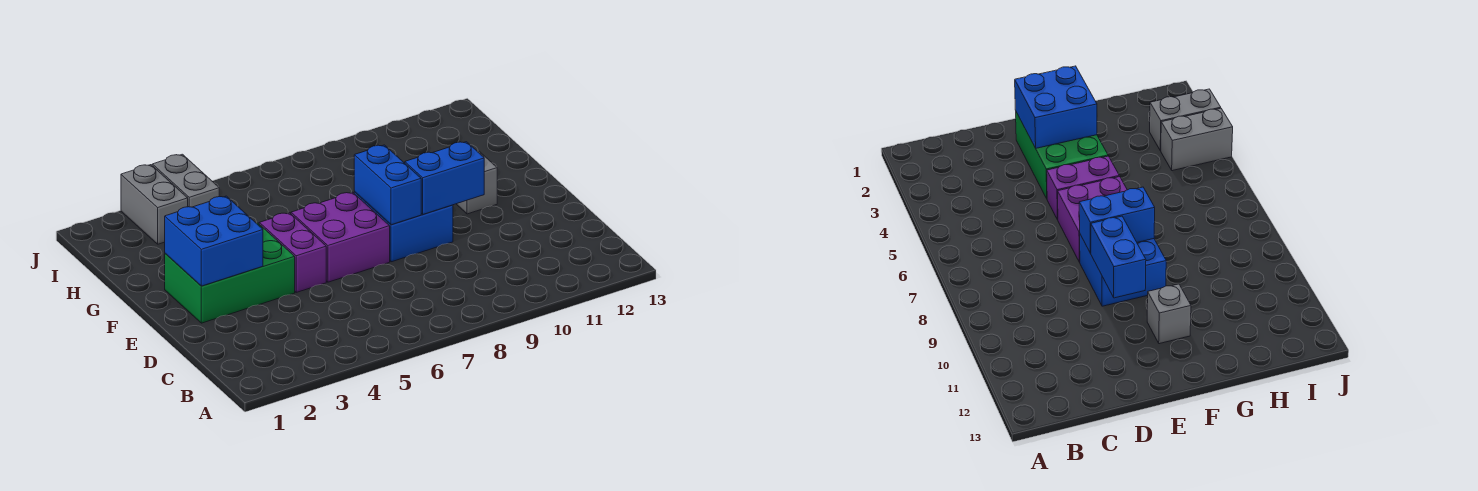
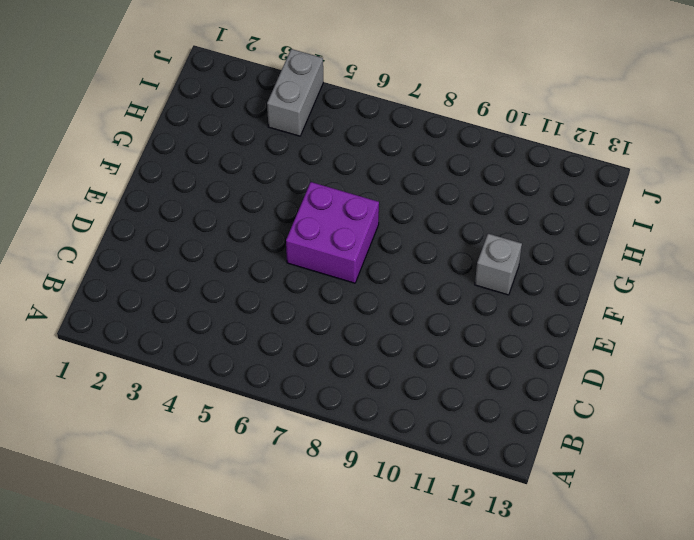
none -> green 2x3 brick [165,223,295,323]
none -> purple 1x2 brick [259,213,326,292]

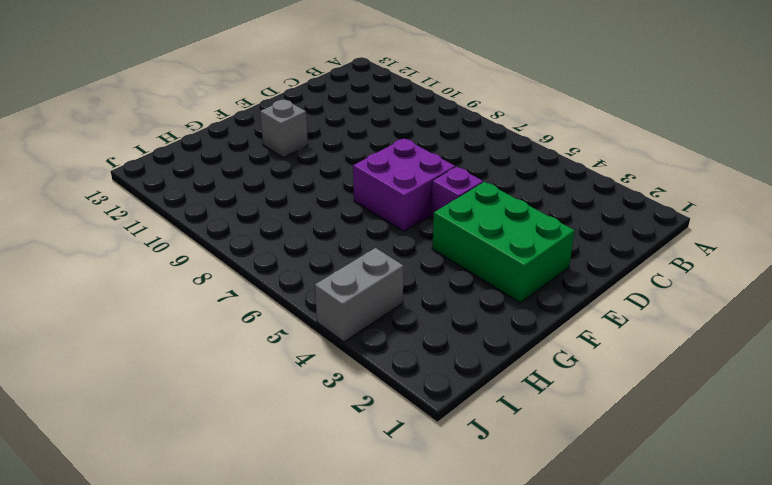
purple 1x1 brick [431,167,483,218] -> purple 1x2 brick [259,213,326,292]
none -> blue 2x2 brick [354,192,453,262]
none -> grey 1x2 brick [121,165,188,244]

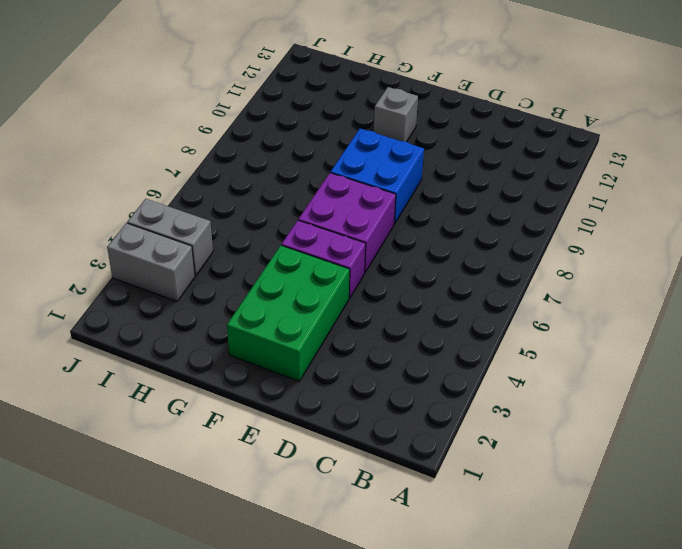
none -> blue 2x2 brick [165,196,263,286]
none -> blue 1x2 brick [354,145,421,225]

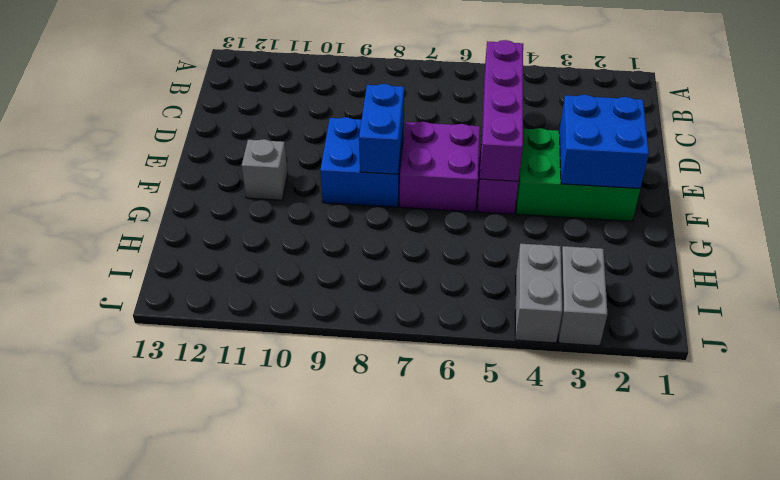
purple 1x4 brick [480,40,523,181] -> none
none -> blue 1x2 brick [405,142,484,214]

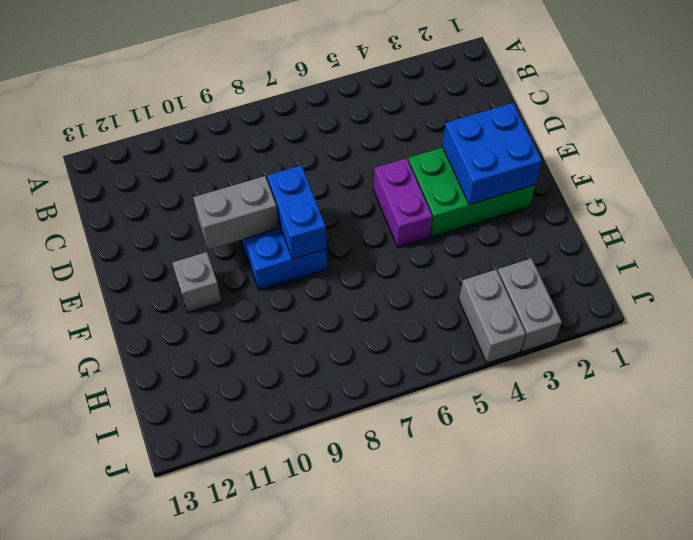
grey 1x2 brick [193,176,279,249] -> blue 1x2 brick [405,142,484,214]
none -> purple 2x2 brick [291,192,390,282]

